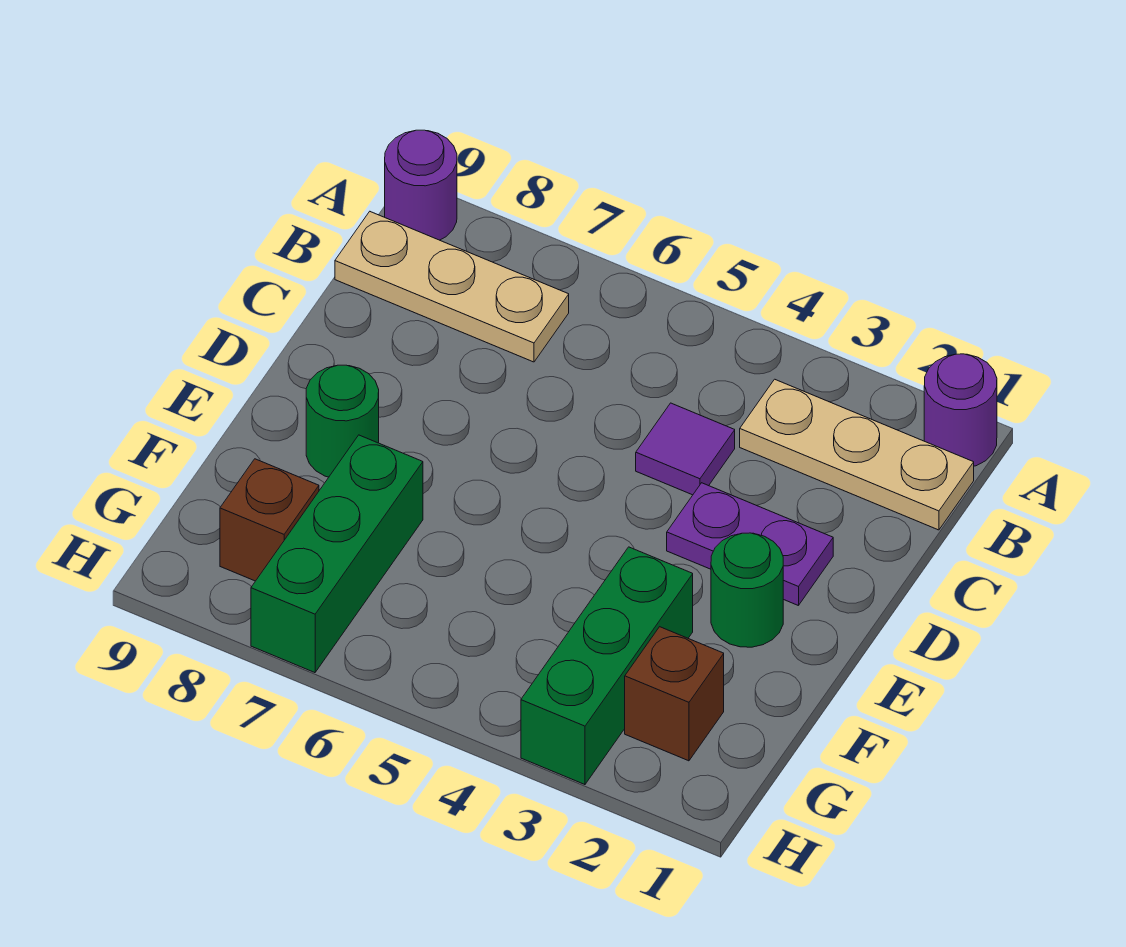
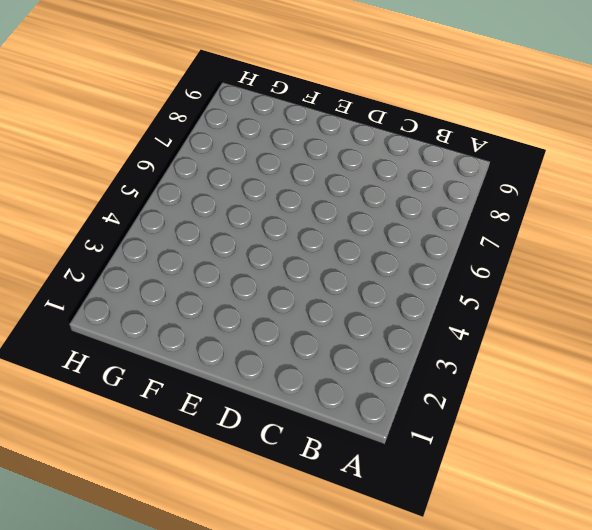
none -> purple 1x1 round brick [924,354,997,466]
none -> purple 1x1 round brick [385,130,457,240]
none -> tan 1x3 plate [740,379,974,530]

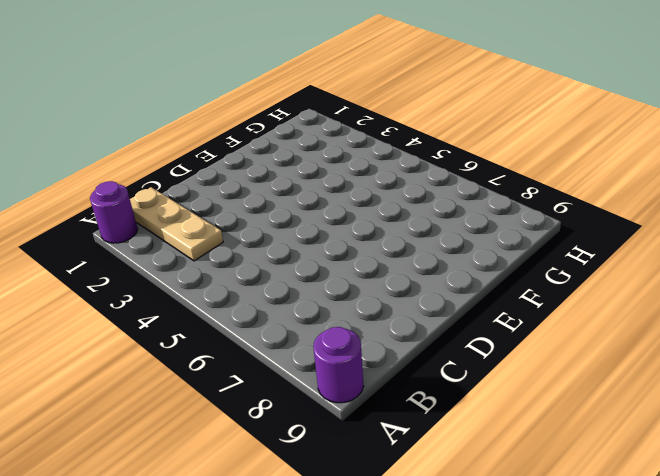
none -> tan 1x3 plate [335,212,569,362]
none -> purple 1x1 tile [636,403,735,495]
none -> purple 1x2 plate [667,483,833,606]

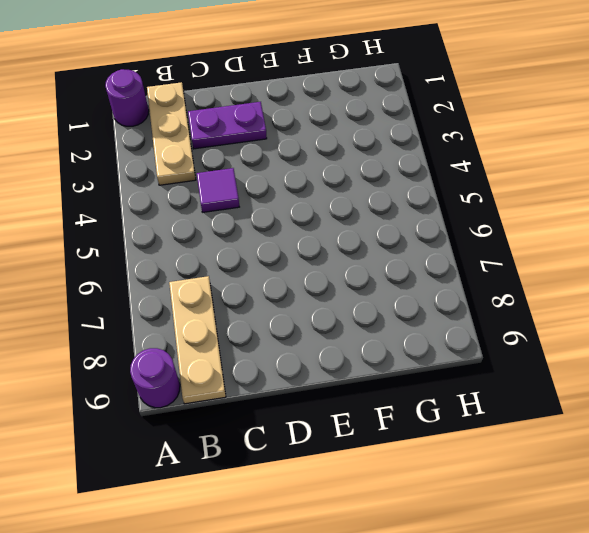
purple 1x2 plate [188,102,267,149] -> purple 1x2 plate turned to [667,483,833,606]
none -> green 1x1 round brick [711,533,783,647]
none -> green 1x1 round brick [306,365,379,477]
none -> green 1x3 brick [521,547,693,785]

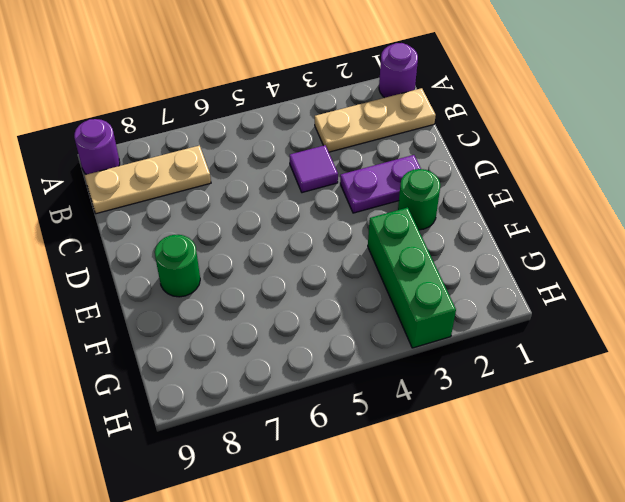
none -> green 1x3 brick [251,435,423,673]
none -> brown 1x1 brick [625,627,724,761]
none -> brown 1x1 brick [220,459,319,581]

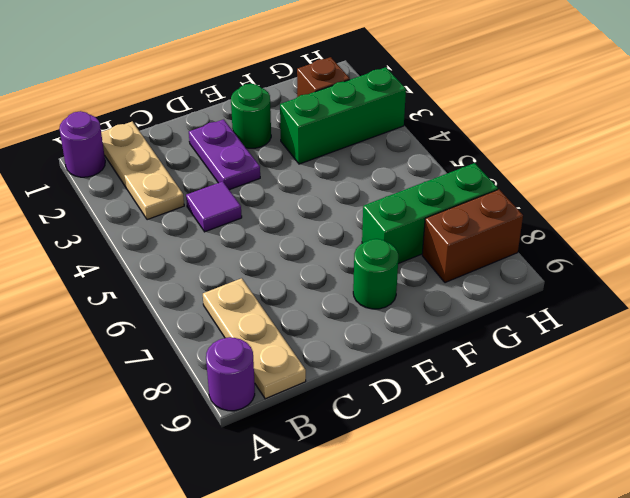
brown 1x2 brick [422,189,523,283] -> brown 1x1 brick [220,459,319,581]

